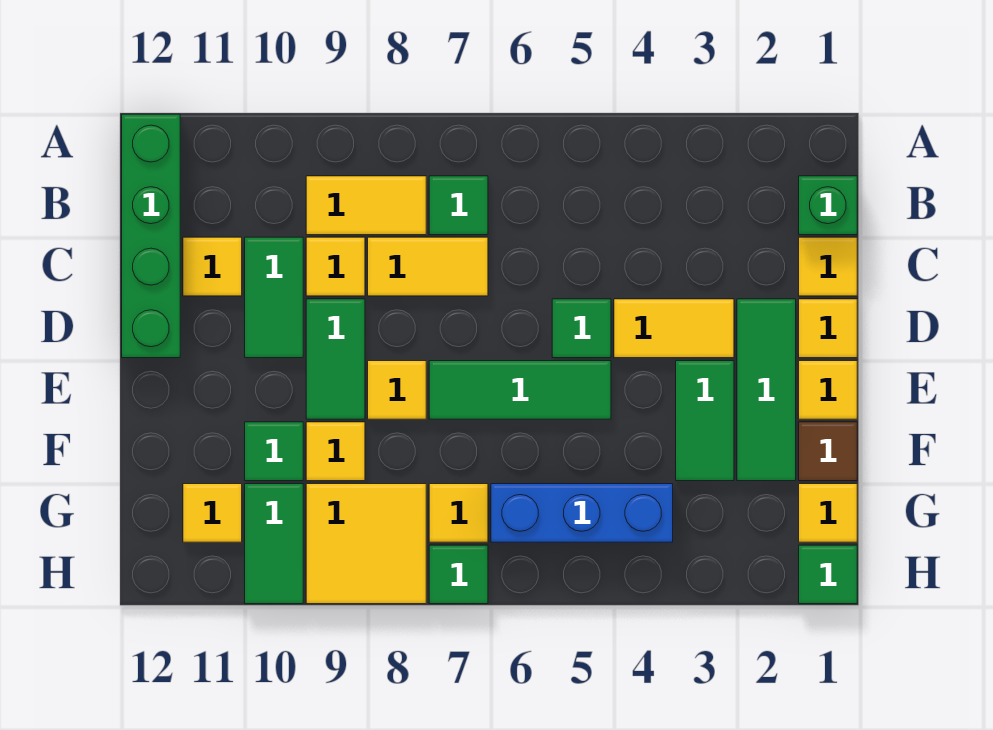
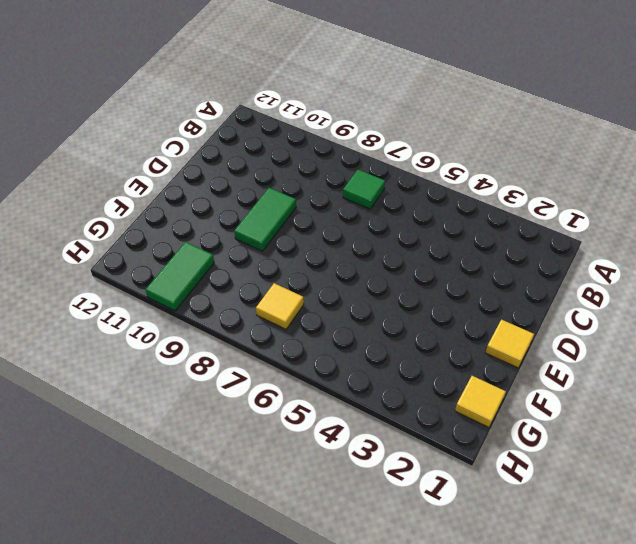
none -> green 1x4 brick [122,114,180,358]
none -> green 1x1 brick [799,176,857,235]
none -> yellow 1x2 tile [306,176,426,235]

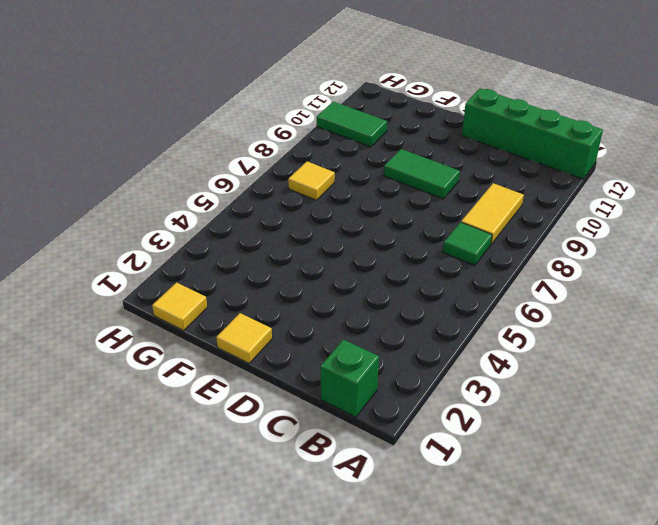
none -> yellow 1x1 tile [799,237,857,296]
none -> yellow 1x2 tile [368,237,488,296]
none -> yellow 1x1 tile [306,237,365,296]

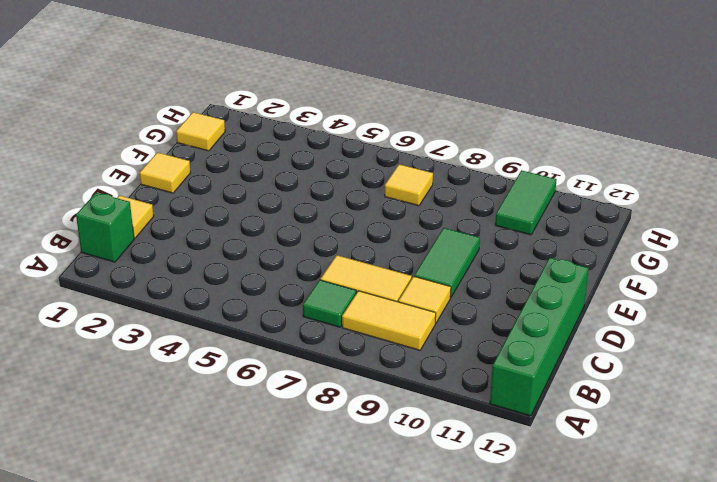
none -> green 1x2 tile [245,237,303,358]
none -> yellow 1x1 tile [183,237,242,296]
none -> yellow 1x1 tile [799,299,857,358]

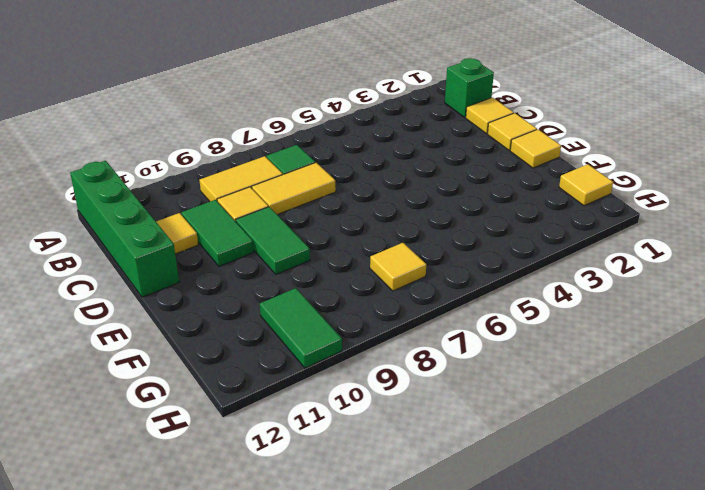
none -> green 1x3 tile [737,299,796,481]
none -> yellow 1x2 tile [614,299,734,358]
none -> green 1x1 tile [552,299,611,358]

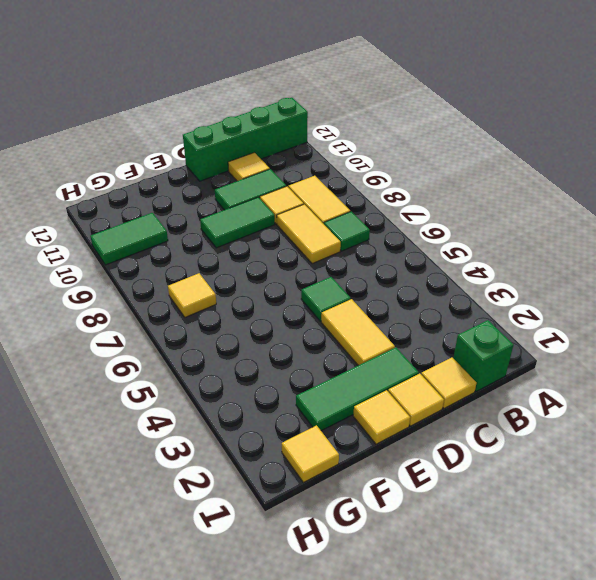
none -> green 1x2 tile [676,361,734,481]
none -> green 1x3 tile [429,361,611,419]
none -> yellow 1x1 tile [368,361,426,419]

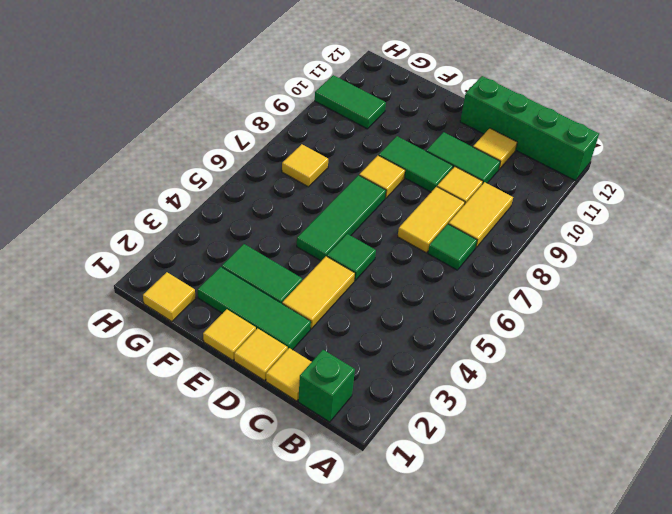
none -> brown 1x1 tile [799,422,857,481]
none -> yellow 1x1 tile [306,422,365,481]
none -> green 1x1 tile [245,422,303,481]

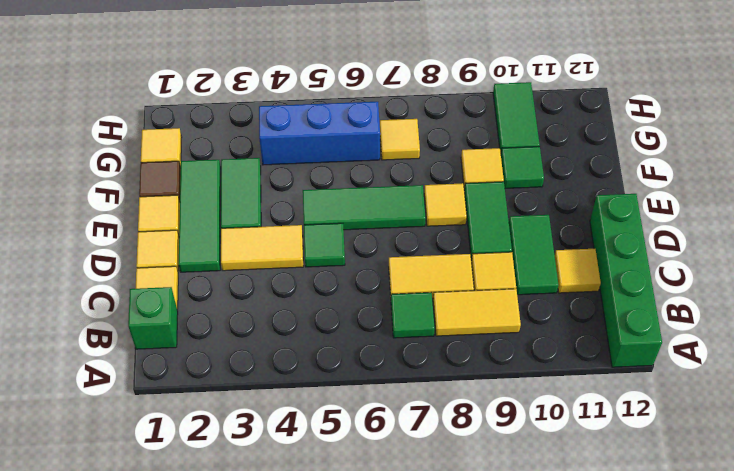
none -> yellow 2x2 tile [306,484,426,604]
none -> yellow 1x1 tile [183,484,242,542]
none -> green 1x1 tile [799,545,857,604]

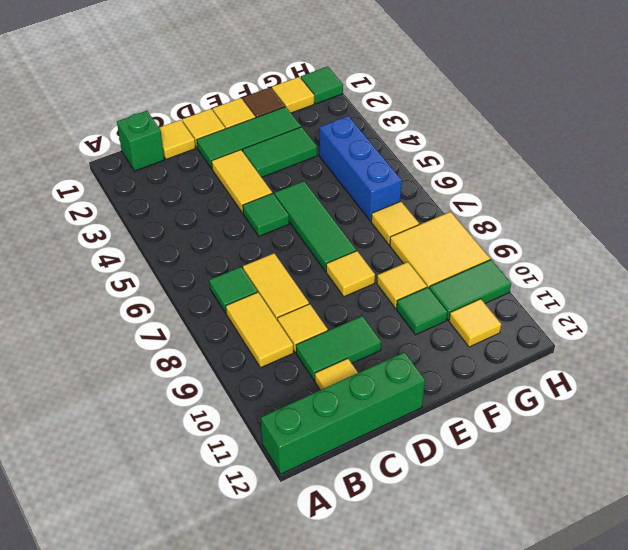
none -> green 1x2 tile [306,299,365,419]
none -> green 1x1 tile [429,545,488,604]

